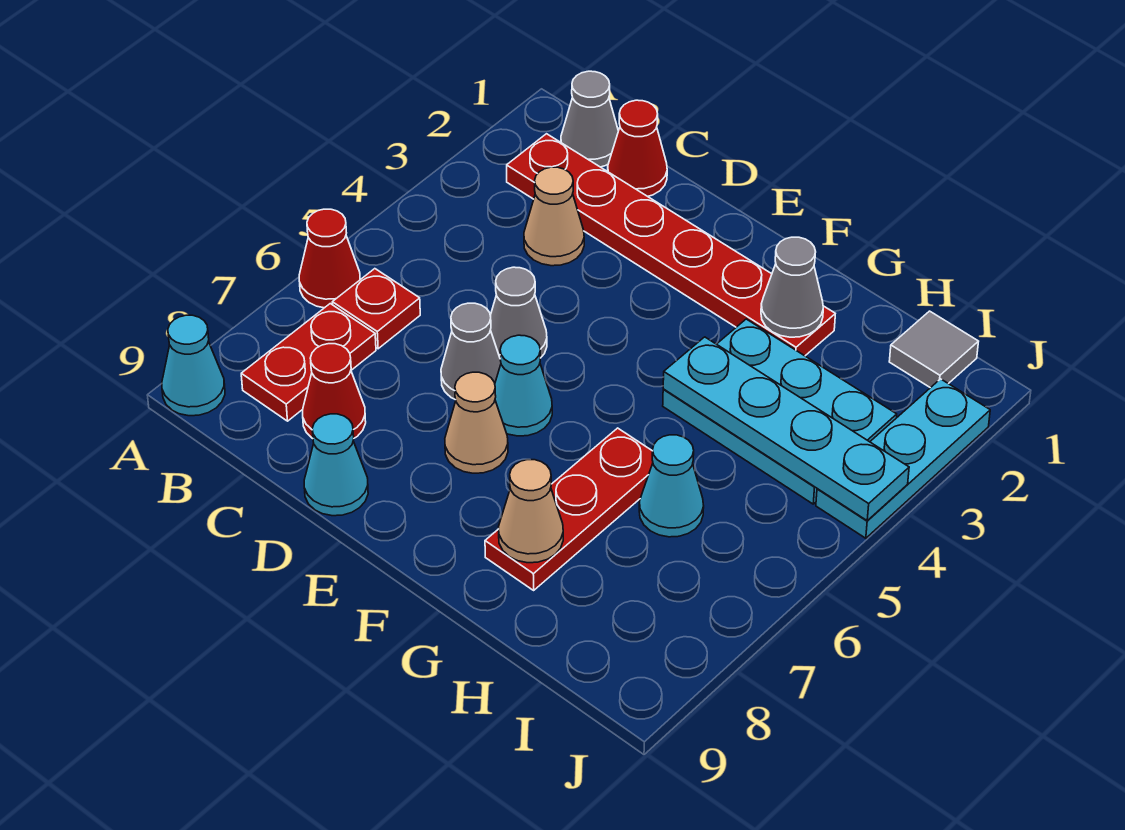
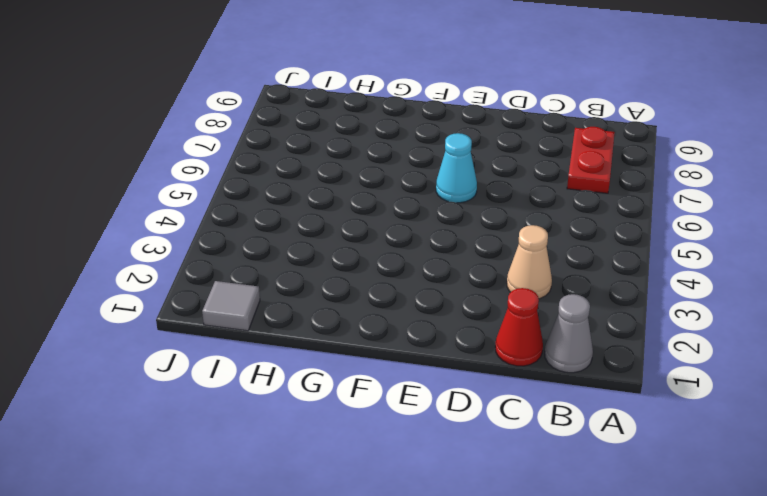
none -> red 1x1 cone [299,209,360,308]
none -> cyan 1x1 cone [162,315,225,416]
none -> red 1x6 plate [507,134,835,356]

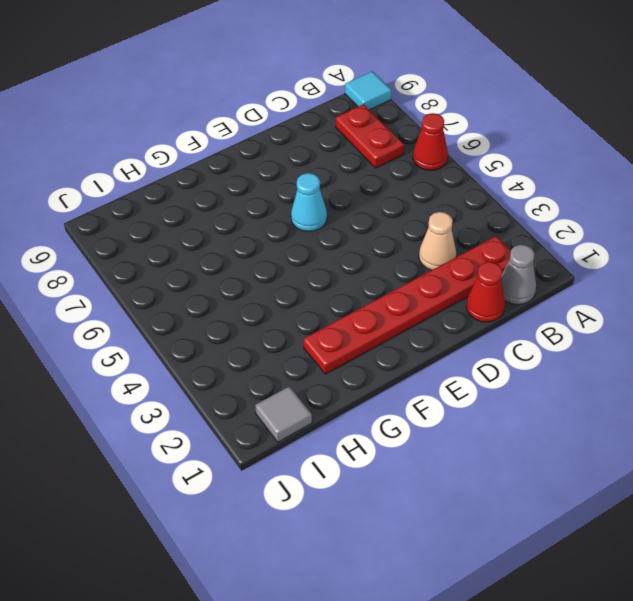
cyan 1x1 tile [345,71,391,110] -> cyan 1x1 cone [162,315,225,416]
none -> red 1x1 plate [332,269,420,349]
none -> red 1x1 cone [303,344,366,439]
none -> grey 1x1 cone [490,267,547,358]

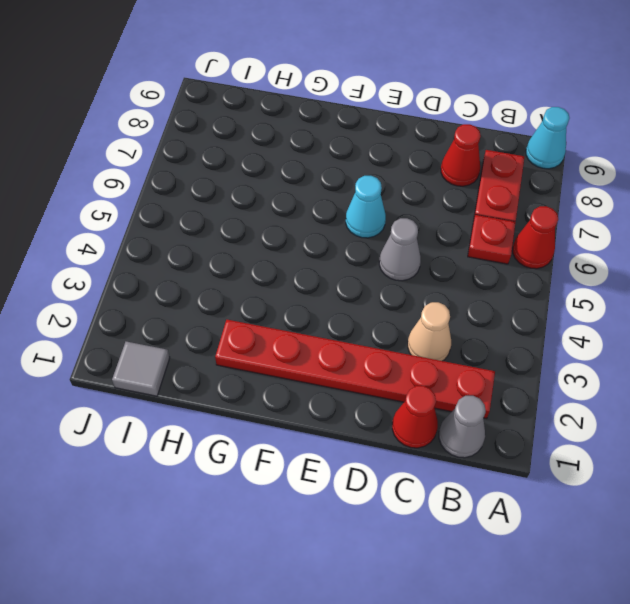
none -> grey 1x1 cone [441,303,501,400]
none -> cyan 1x1 cone [304,414,368,516]
none -> tan 1x1 cone [445,372,508,473]

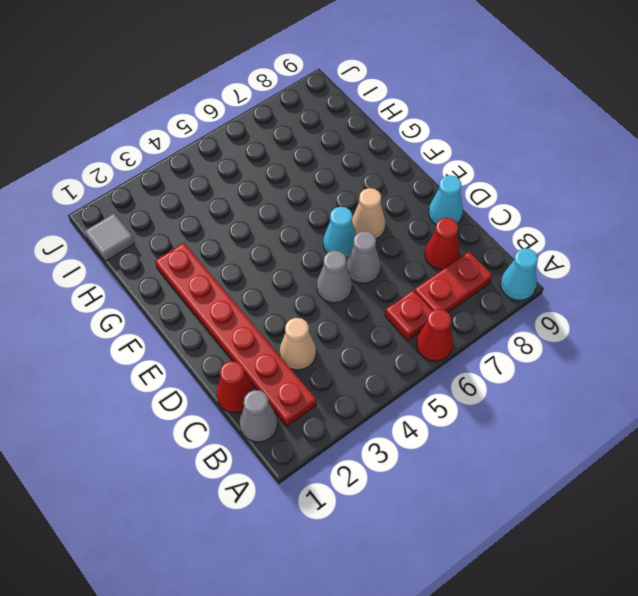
none -> cyan 2x3 plate [663,319,897,504]
none -> red 1x3 plate [485,428,653,590]
none -> cyan 1x1 cone [639,435,704,537]

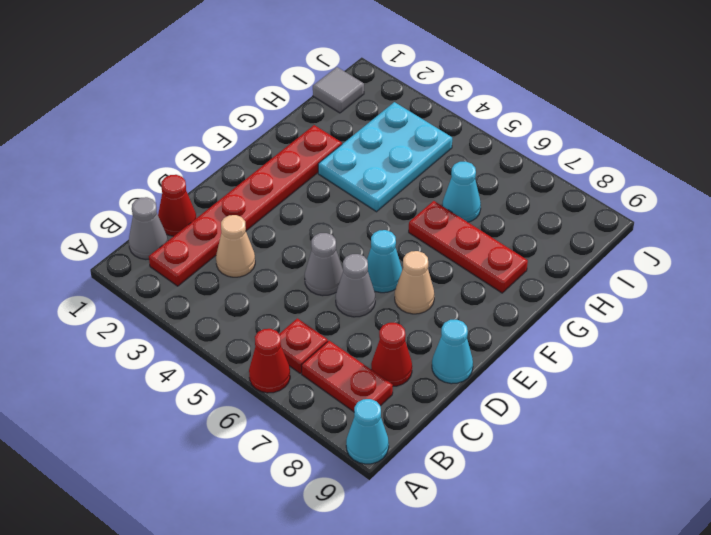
none -> cyan 1x3 plate [816,379,990,538]
none -> grey 1x1 cone [761,237,823,337]
none -> cyan 1x4 plate [663,337,909,521]

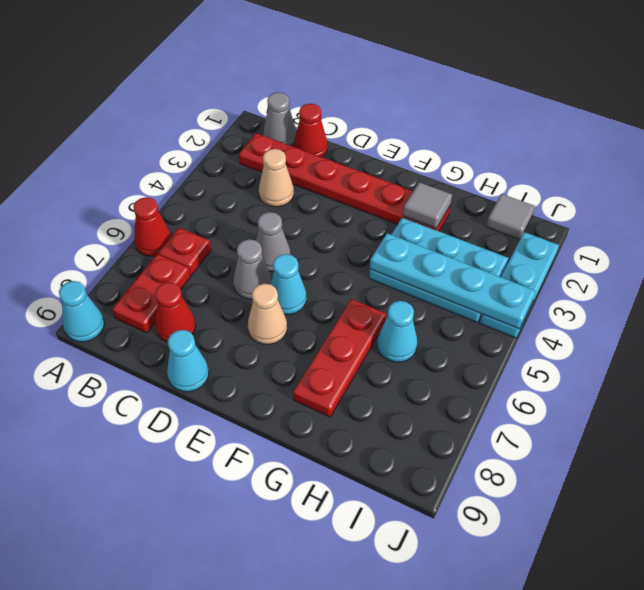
grey 1x1 tile [403,182,452,228] -> grey 1x1 cone [761,237,823,337]
none -> tan 1x1 cone [499,460,563,563]

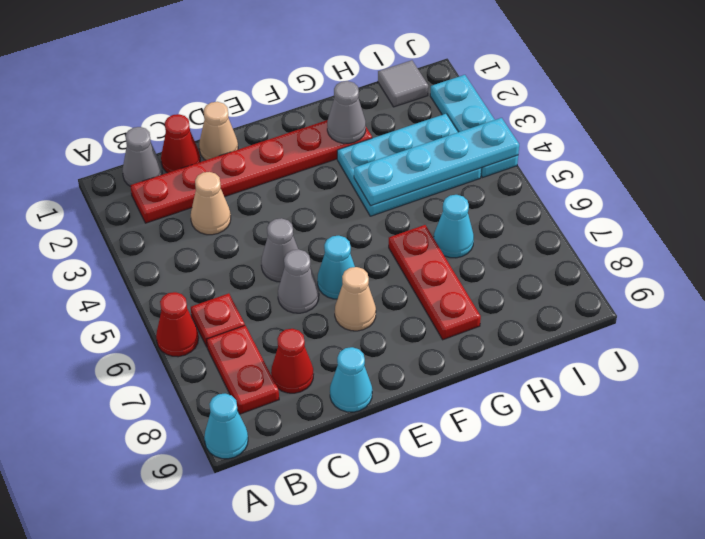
tan 1x1 cone [199,102,238,160] -> tan 1x1 cone moved to [499,460,563,563]

